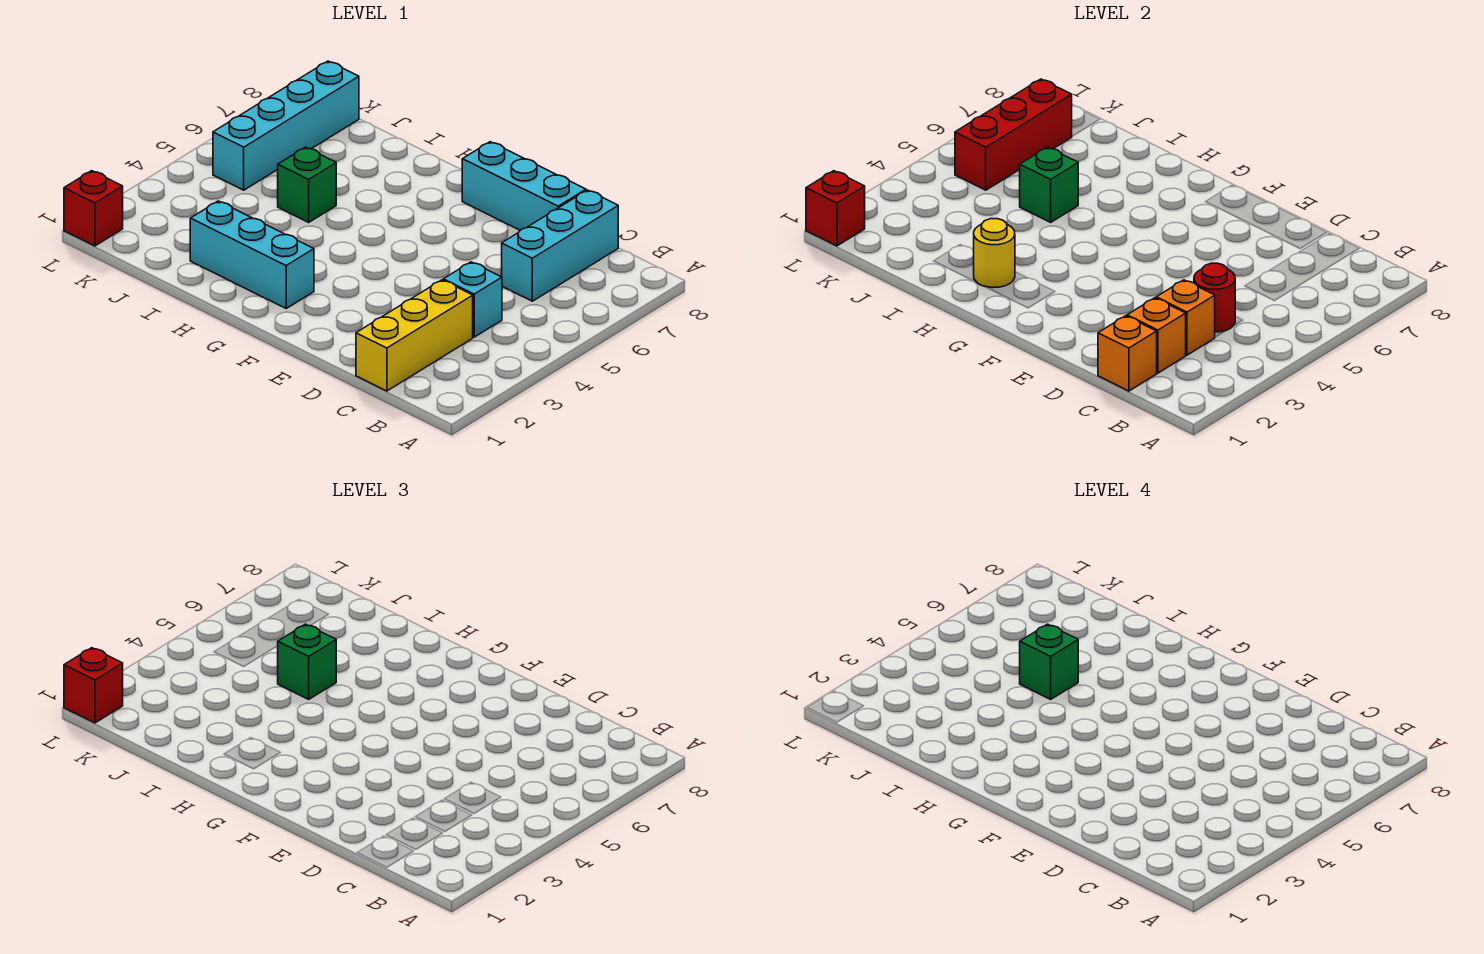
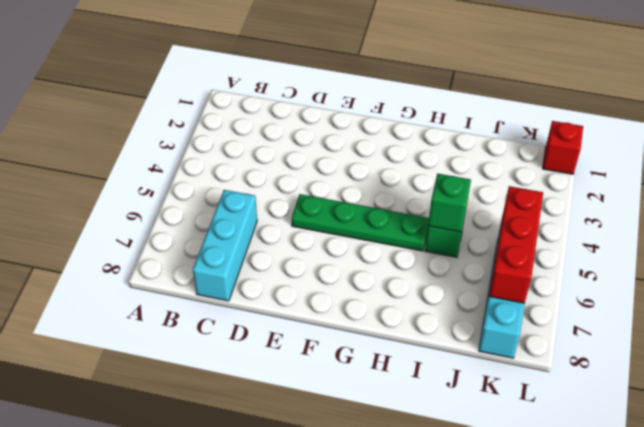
green 1x4 plate [292,194,429,251] -> none
none -> yellow 1x3 brick [356,280,473,391]
none -> cyan 1x1 brick [443,262,502,337]
none -> cyan 1x3 brick [462,142,586,230]

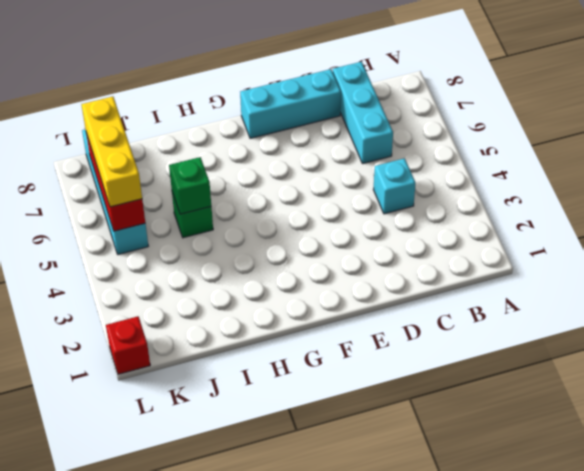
yellow 1x3 brick [81,97,142,207] -> yellow 1x3 brick moved to [356,280,473,391]
none -> cyan 1x3 brick [190,201,314,308]
none -> orange 1x1 brick [1098,316,1157,391]
none -> orange 1x1 brick [1127,298,1186,373]

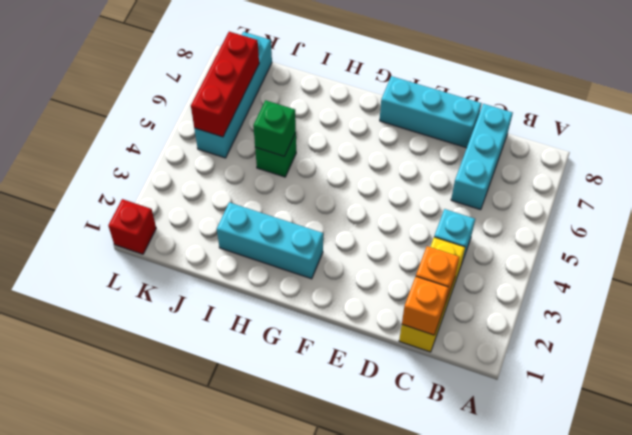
none -> orange 1x1 brick [1156,280,1215,355]
none -> red 1x1 round brick [1194,263,1235,332]
none -> yellow 1x1 round brick [974,219,1015,288]

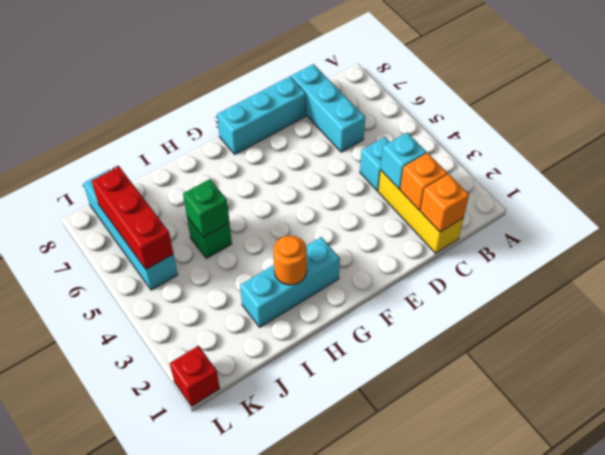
cyan 1x1 brick [381,133,426,189] -> orange 1x1 brick [1156,280,1215,355]
orange 1x1 round brick [273,236,307,285] -> yellow 1x1 round brick [974,219,1015,288]
none -> red 1x1 round brick [1194,263,1235,332]
none -> red 1x1 brick [806,171,865,246]
none -> green 1x1 brick [278,624,336,699]

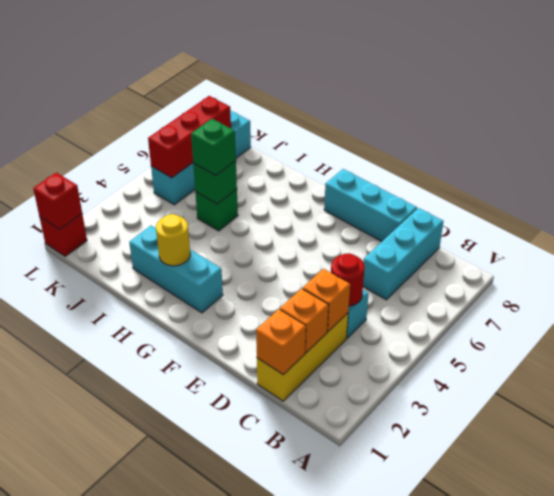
none -> red 1x1 brick [64,648,123,723]
none -> green 1x1 brick [1020,624,1078,699]

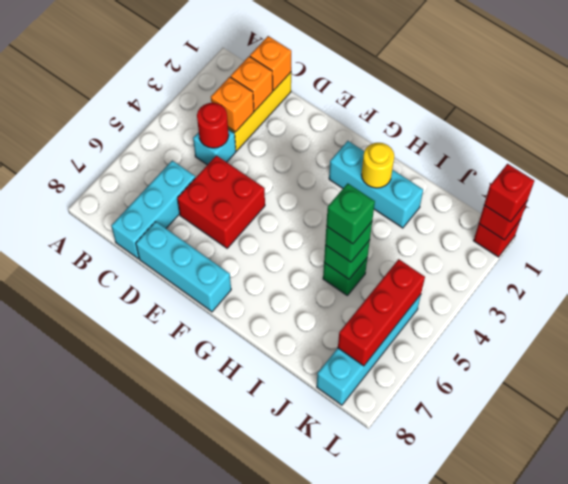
red 2x2 brick [177,155,265,248] -> none

